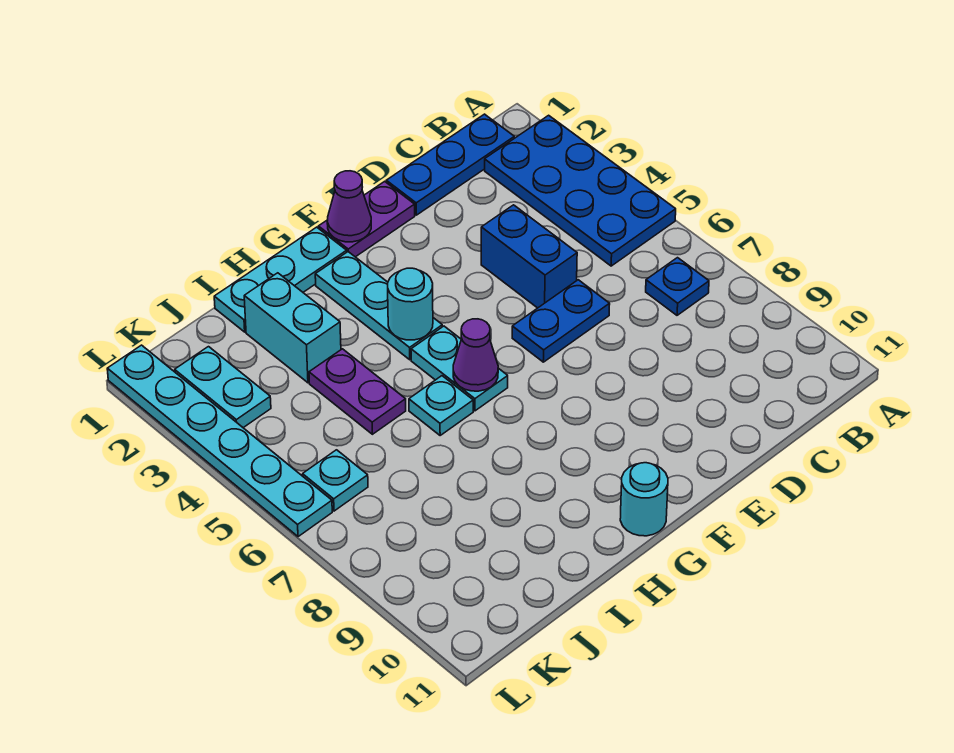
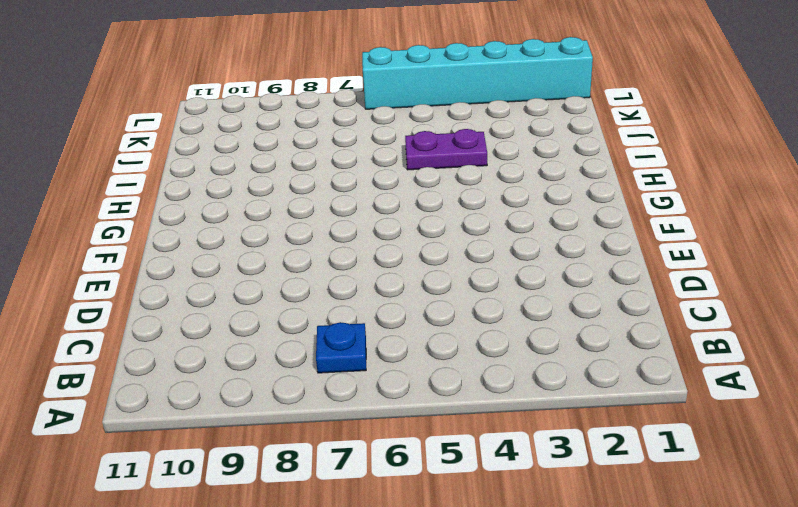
cyan 1x6 brick [362,37,593,109] -> cyan 1x6 plate [107,345,332,537]
none -> blue 2x4 plate [485,115,676,266]
none -> blue 1x3 plate [386,114,514,215]
none -> blue 1x2 brick [481,205,577,308]

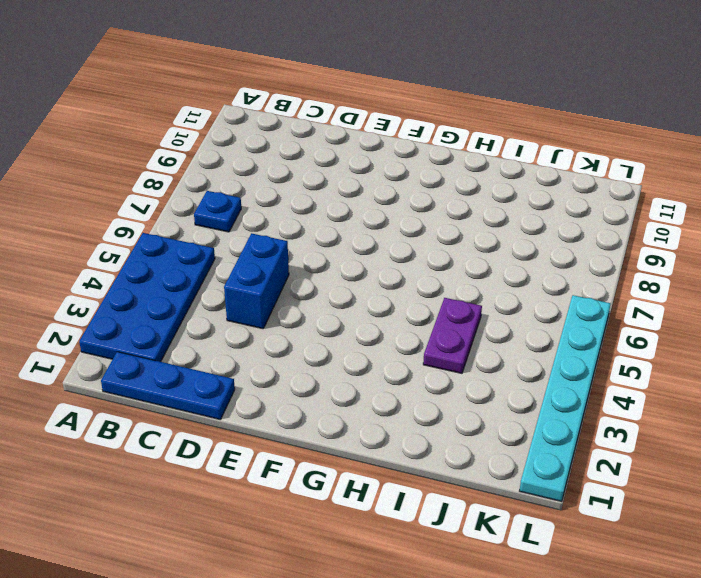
none -> blue 1x2 plate [512,280,610,362]
none -> purple 1x2 plate [318,181,415,257]
none -> cyan 1x3 plate [214,227,347,332]

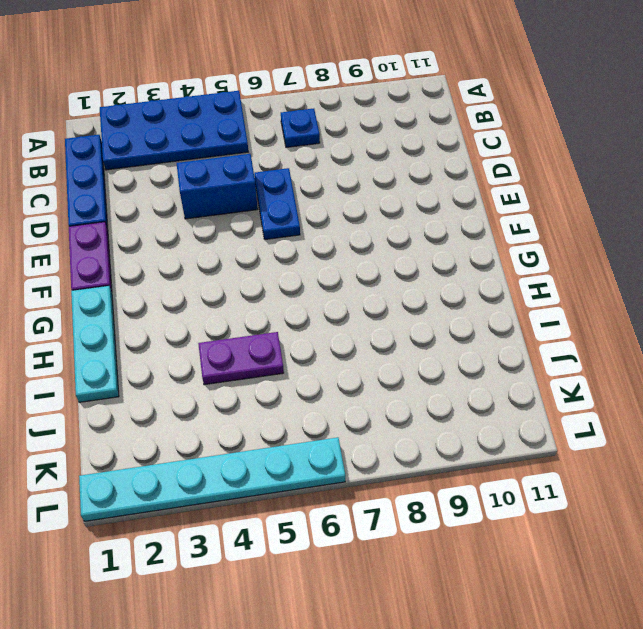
none -> cyan 1x3 plate [315,252,442,360]
none -> cyan 1x2 plate [411,326,508,411]
none -> cyan 1x1 round brick [620,463,668,536]

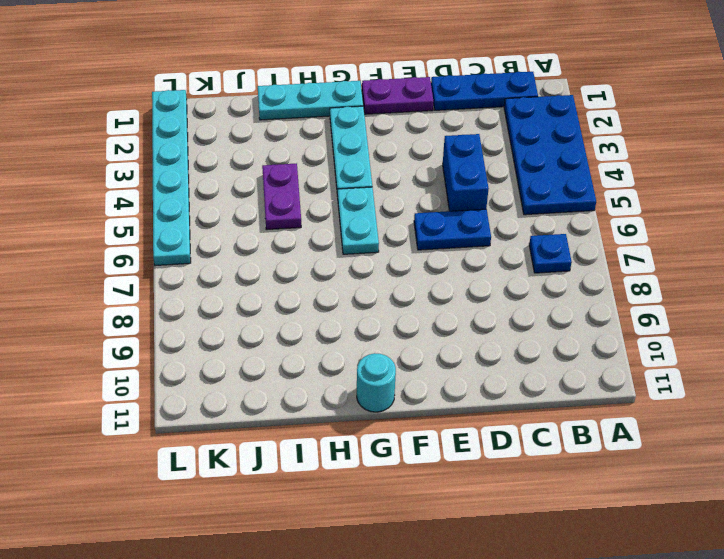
none -> cyan 1x1 plate [409,376,473,435]
none -> cyan 1x2 brick [244,273,341,383]
none -> cyan 1x2 plate [175,347,271,428]

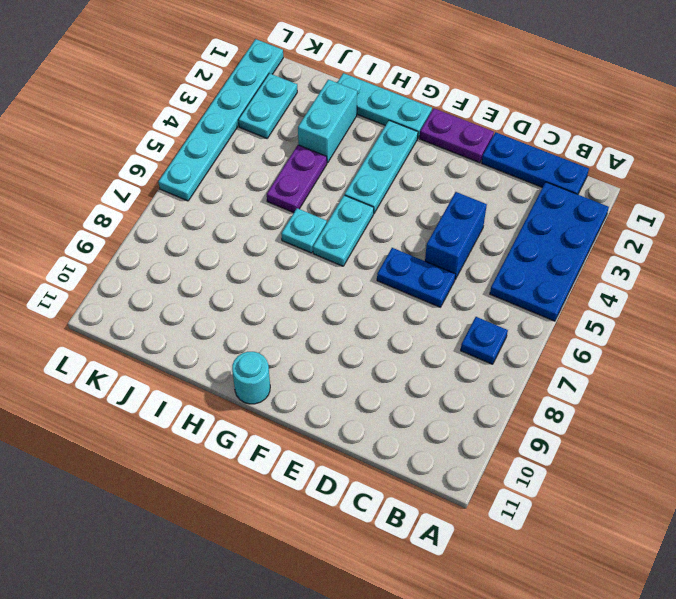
none -> cyan 1x1 plate [303,450,368,511]
none -> purple 1x1 cone [327,171,371,242]
none -> cyan 1x1 round brick [388,268,433,340]

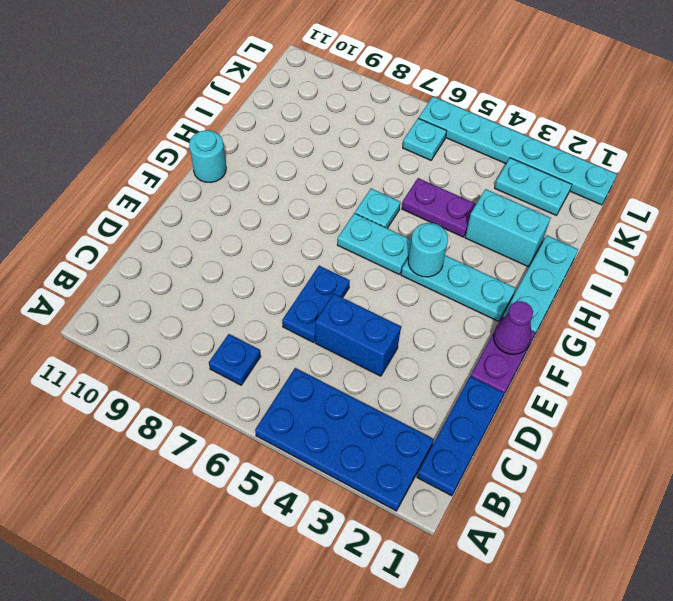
none -> purple 1x1 cone [453,319,498,391]

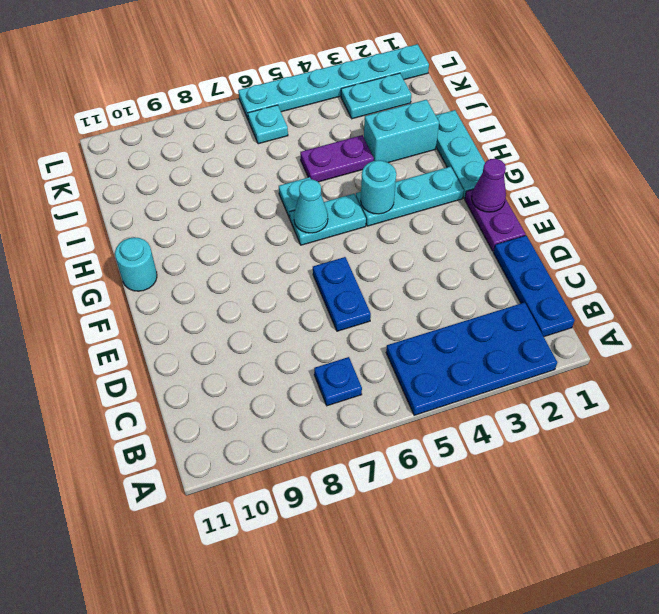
cyan 1x1 cone [294,179,328,233] -> purple 1x1 cone [453,319,498,391]
none -> blue 1x2 brick [481,205,577,308]

